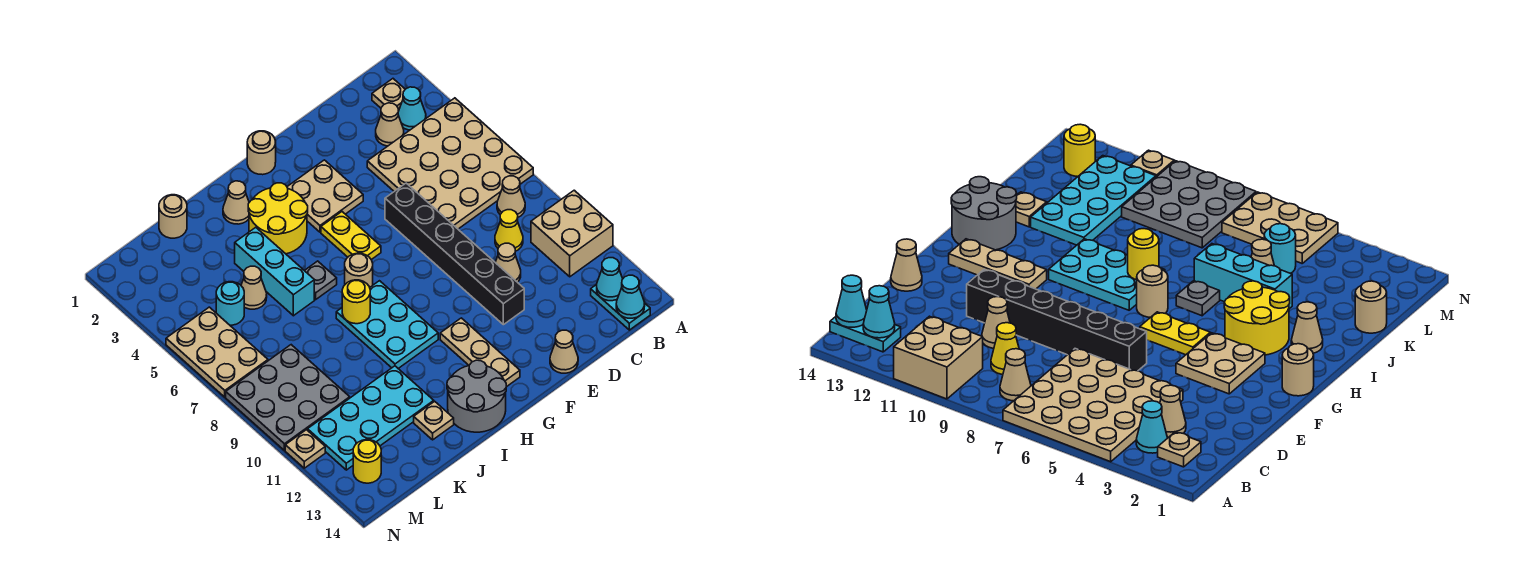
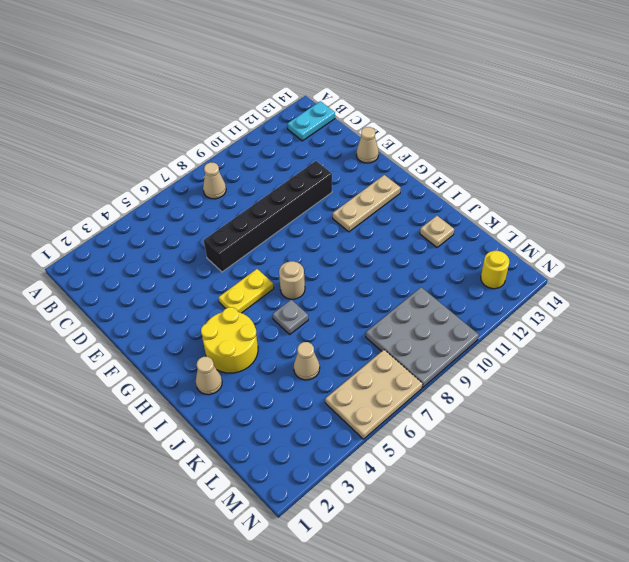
none -> tan 4x4 plate [367,98,533,229]
none -> tan 2x2 brick [531,190,613,277]
none -> tan 1x1 plate [372,79,405,111]
none -> cyan 1x1 cone [398,87,426,130]

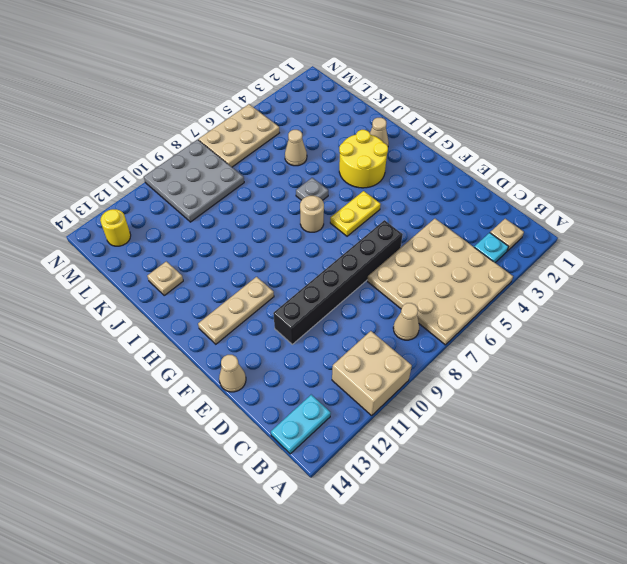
cyan 1x1 plate [474,233,508,262] -> cyan 1x1 cone [398,87,426,130]
none -> tan 1x1 cone [376,103,404,146]
none -> yellow 1x1 cone [495,210,523,251]
none -> tan 1x1 cone [495,243,521,282]
none -> tan 2x2 plate [287,160,363,232]

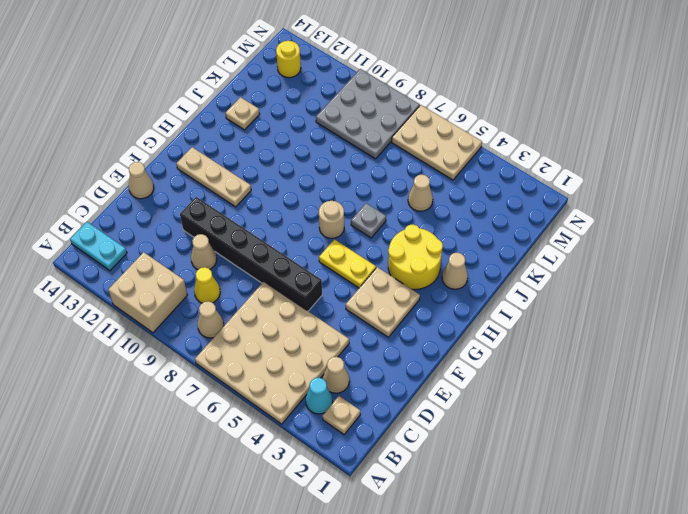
none -> tan 1x1 round brick [247,131,276,175]
none -> cyan 2x3 plate [336,281,438,368]
none -> grey 2x2 round brick [447,360,506,432]
none -> cyan 1x3 brick [235,227,314,316]

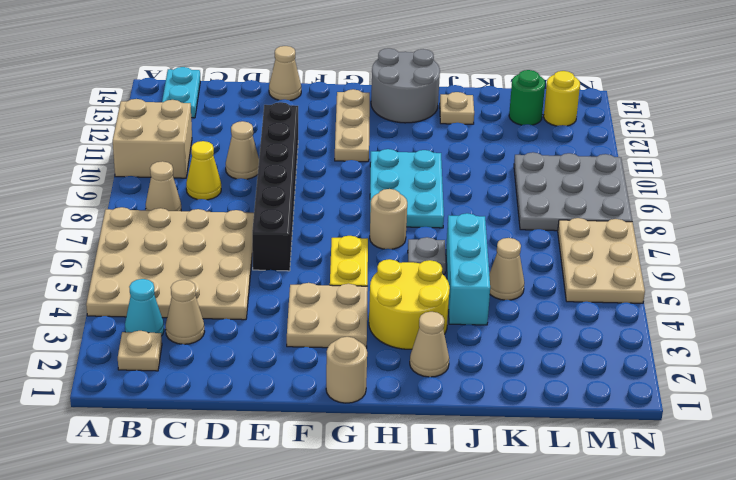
green 1x1 round brick [509,70,545,125] -> none
none -> cyan 2x4 plate [308,366,434,470]
none -> tan 1x1 round brick [159,195,187,238]
none -> cyan 1x1 round brick [216,282,244,325]
none -> tan 1x1 plate [285,430,325,468]

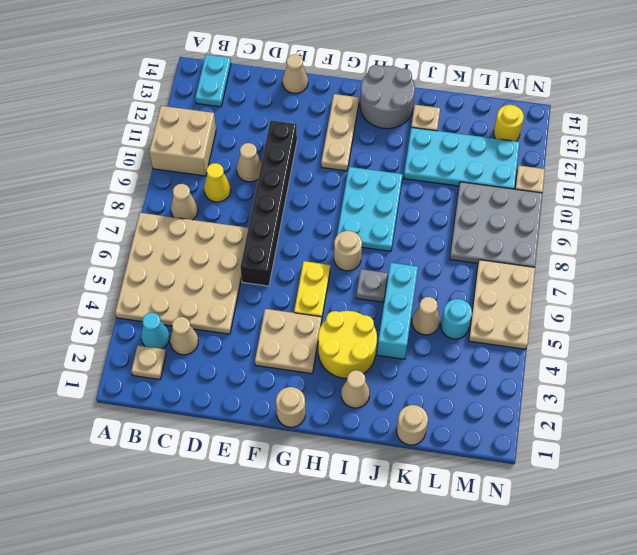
none -> cyan 1x1 cone [597,258,623,301]
none -> cyan 1x1 cone [616,275,645,318]
none -> yellow 1x1 round brick [342,280,370,324]

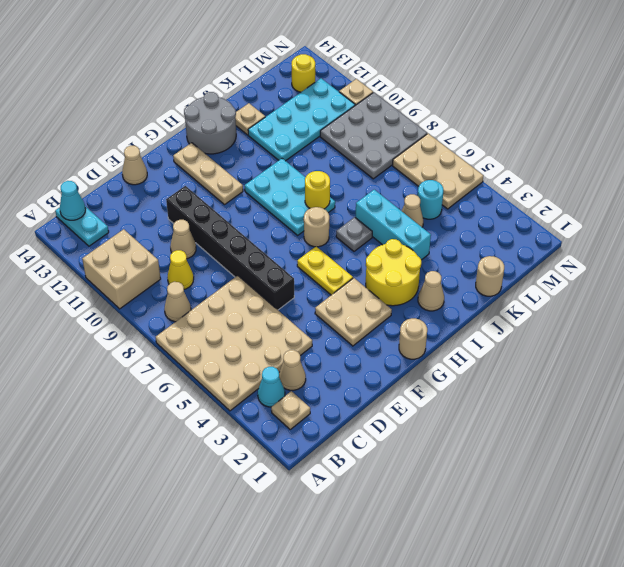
none -> cyan 1x1 cone [597,258,623,301]

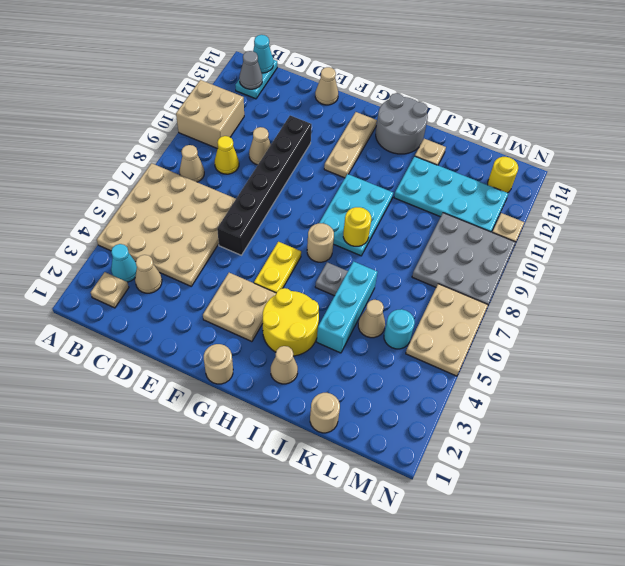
grey 1x1 cone [239,51,262,89] -> cyan 1x1 cone [597,258,623,301]

